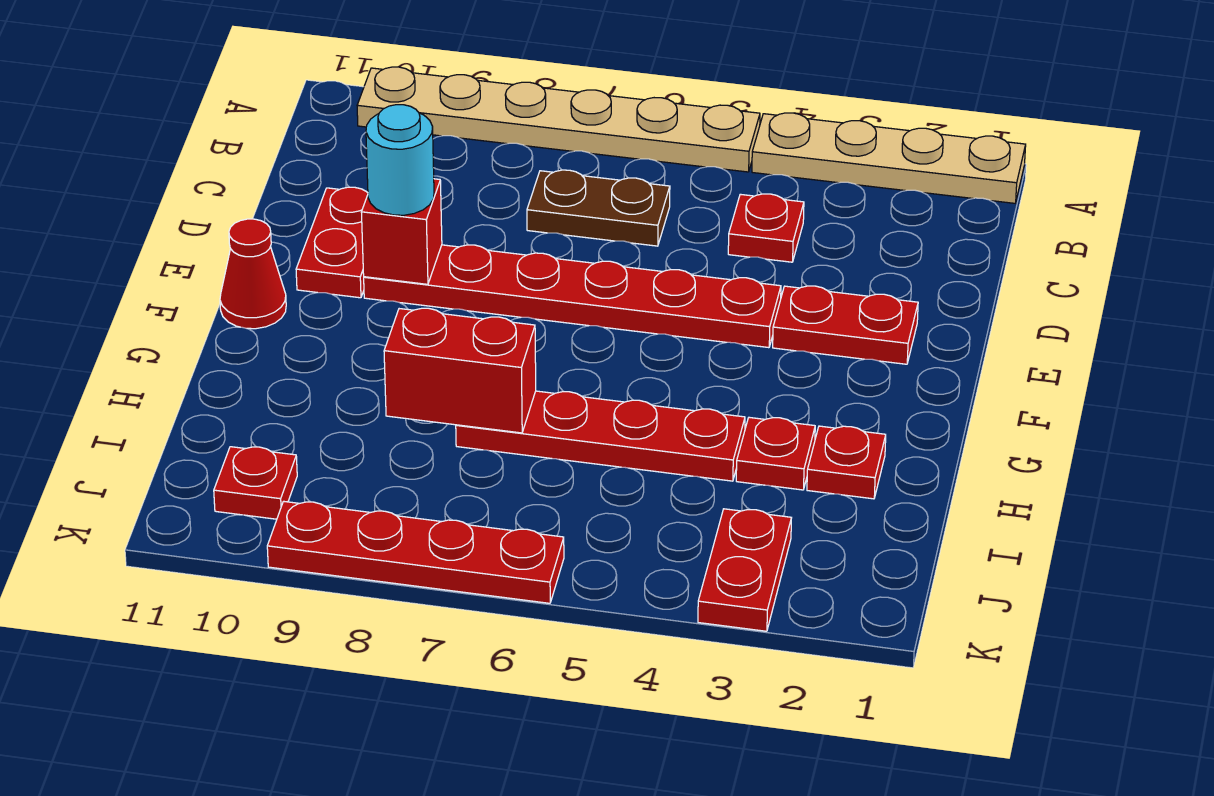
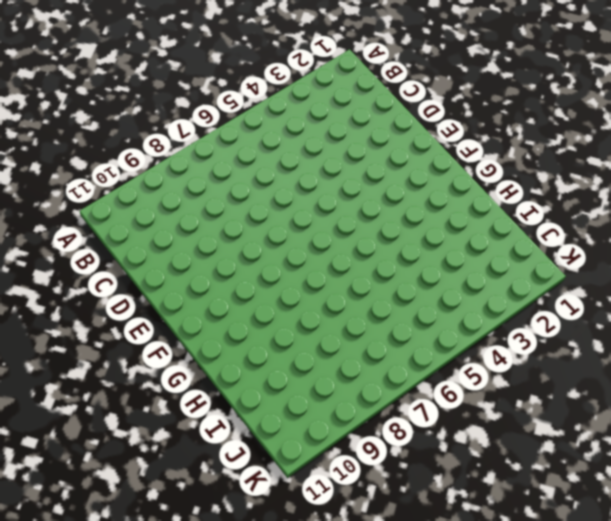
none -> tan 1x4 plate [752,113,1026,203]
none -> tan 1x6 plate [357,67,760,172]
none -> red 1x1 plate [728,194,804,262]

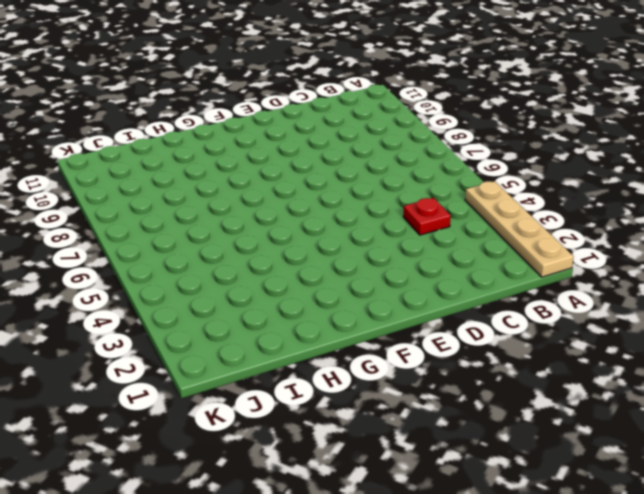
none -> tan 1x6 plate [357,67,760,172]
none -> brown 1x2 plate [527,170,670,246]
none -> red 1x2 plate [296,187,368,298]

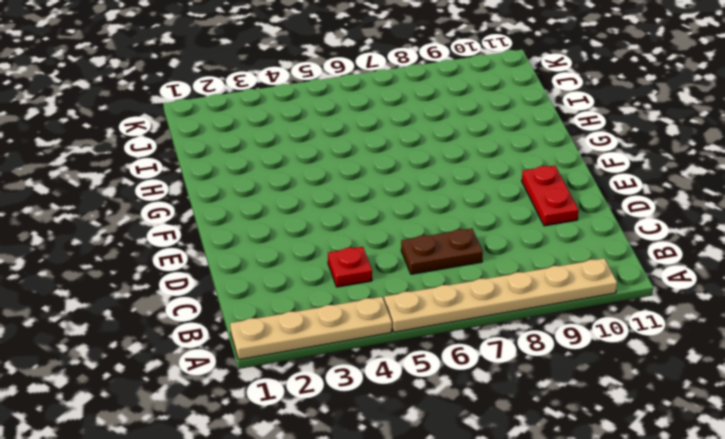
none -> red 1x2 plate [773,286,918,364]
none -> red 1x6 plate [364,245,781,348]
none -> red 1x1 cone [220,219,286,329]

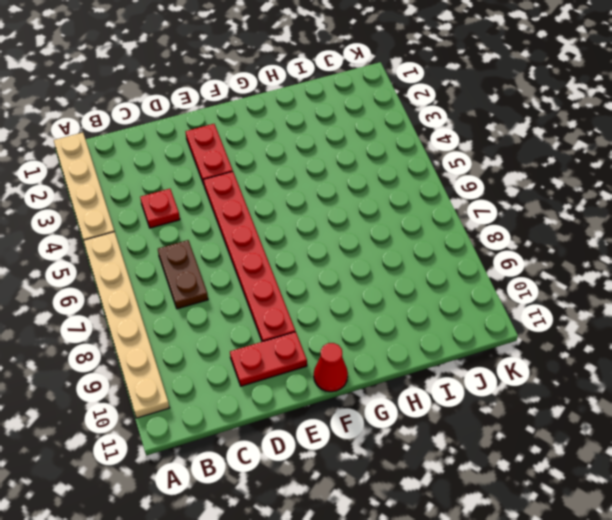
none -> red 1x1 plate [807,426,886,499]
none -> red 1x1 plate [736,417,815,490]
none -> red 1x4 plate [456,391,745,481]

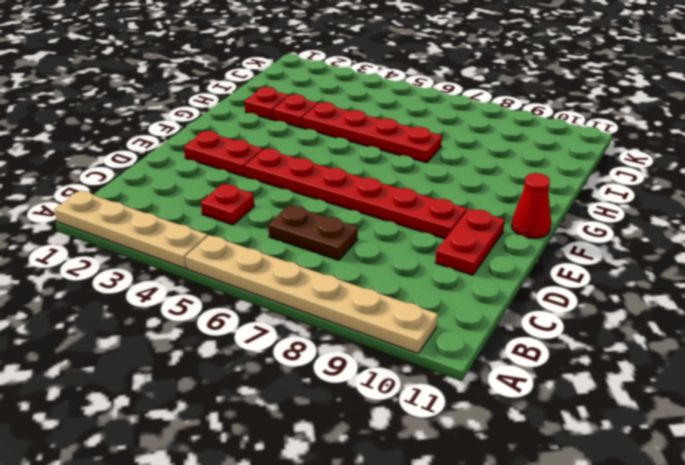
none -> red 1x2 plate [698,509,791,631]
none -> red 1x1 plate [214,447,297,519]
none -> red 1x4 plate [267,501,564,603]

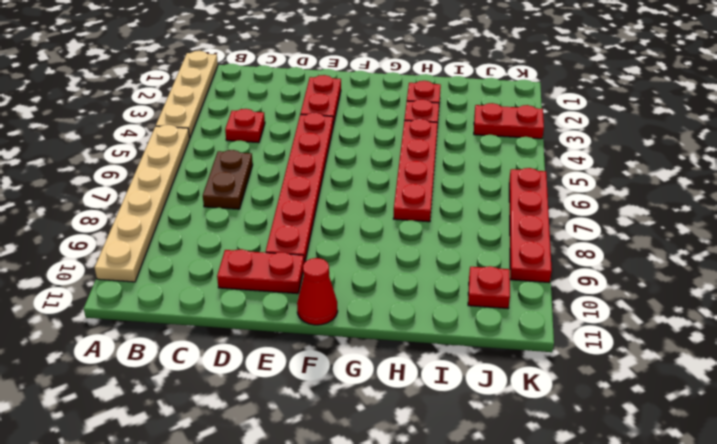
none -> red 1x1 brick [361,179,442,284]
none -> red 1x2 brick [384,308,536,433]
none -> cyan 1x1 round brick [366,105,434,215]

